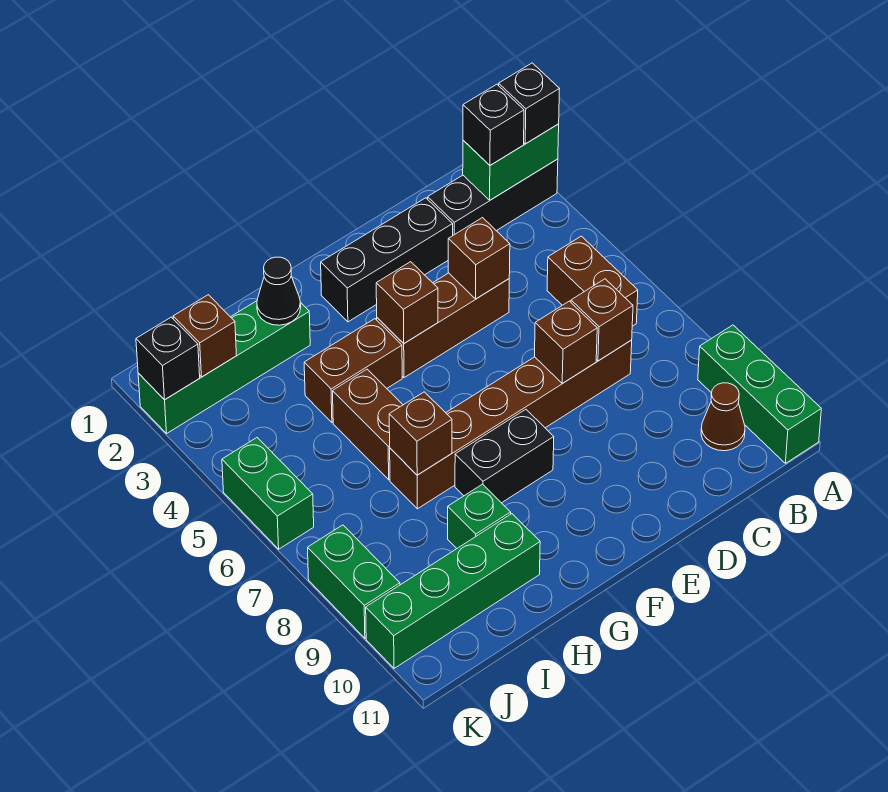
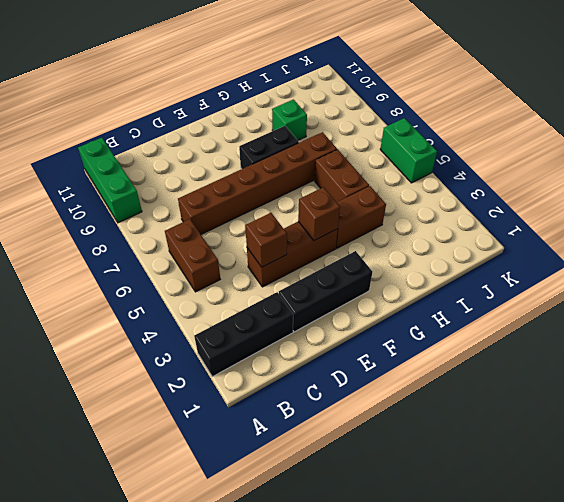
none -> brown 1x1 cone [701,383,745,451]
none -> green 1x4 brick [138,301,310,433]
none -> green 1x4 brick [366,514,540,668]

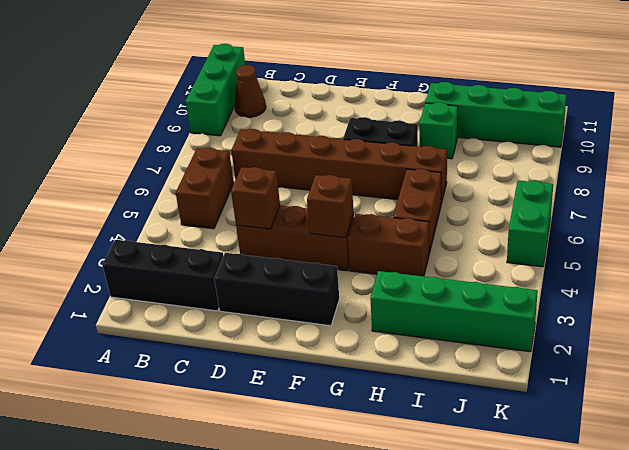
none -> green 1x2 brick [308,525,400,638]
none -> green 1x2 brick [463,124,559,200]
none -> brown 1x1 brick [571,279,633,361]

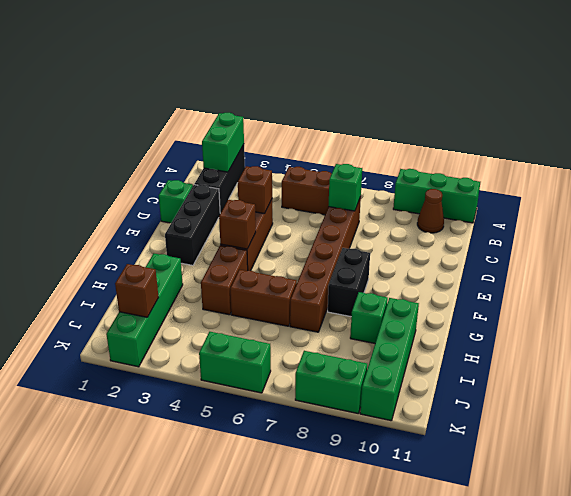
green 1x1 brick [329,164,362,211] -> brown 1x1 brick [571,279,633,361]
green 1x1 brick [159,180,193,223] -> none
none -> brown 1x1 brick [535,301,597,383]
none -> black 1x1 cone [257,257,301,325]
none -> brown 1x1 brick [389,392,452,475]

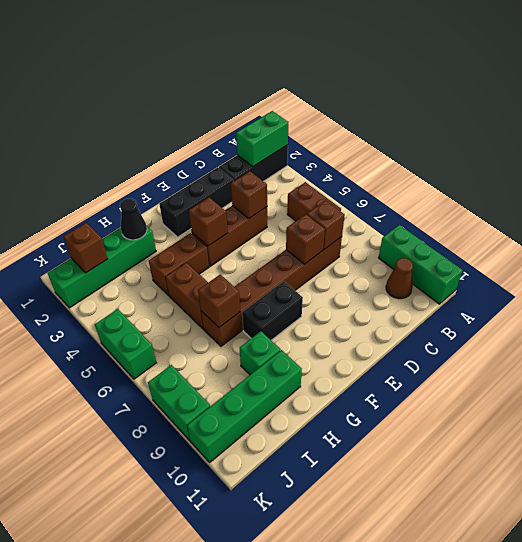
none -> black 1x1 brick [136,317,200,400]
none -> black 1x1 brick [499,63,559,144]
none -> black 1x1 brick [463,84,524,165]

